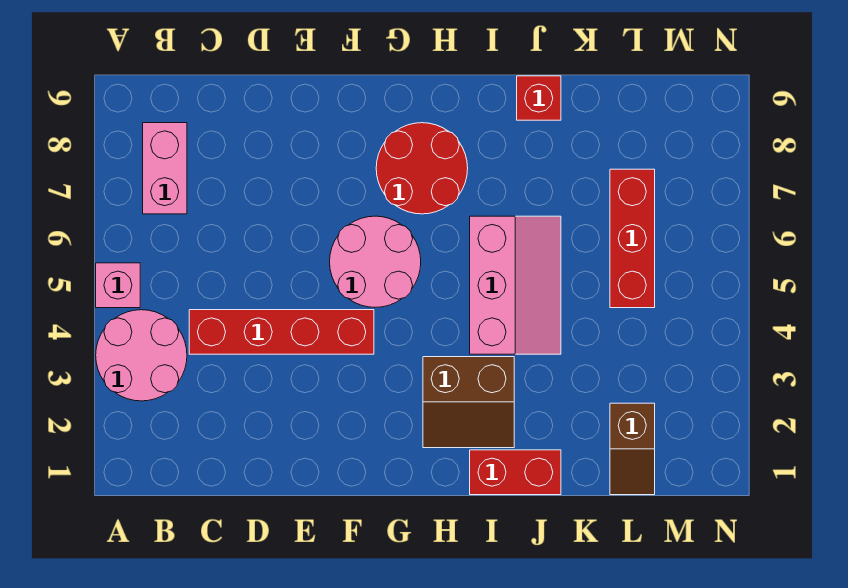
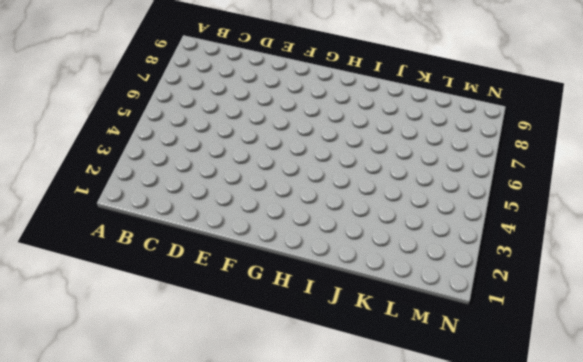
none -> pink 2x2 round brick [96,310,187,401]
none -> pink 1x1 brick [96,263,140,308]
none -> pink 1x2 brick [143,123,187,214]

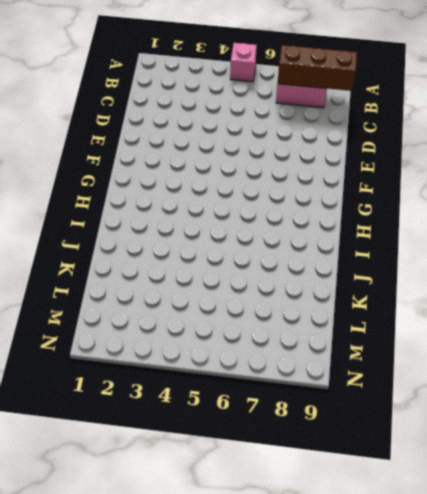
brown 1x3 brick [278,45,357,91] -> none
none -> pink 2x2 round brick [96,310,187,401]
none -> red 1x4 brick [189,310,374,354]
none -> pink 2x2 round brick [330,216,421,307]

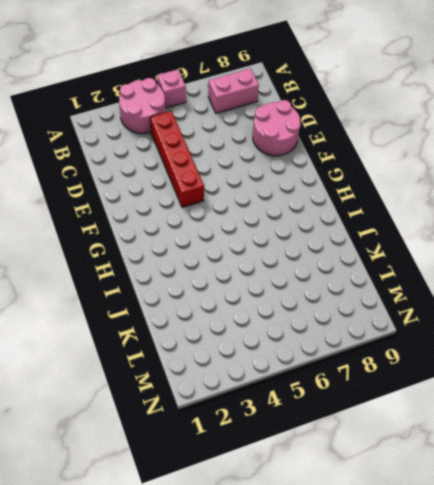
pink 2x2 round brick [253,100,300,156] -> pink 2x2 round brick moved to [330,216,421,307]
none -> red 2x2 round brick [376,123,468,214]
none -> brown 2x2 slope [423,357,514,448]
none -> red 1x2 brick [470,450,561,495]

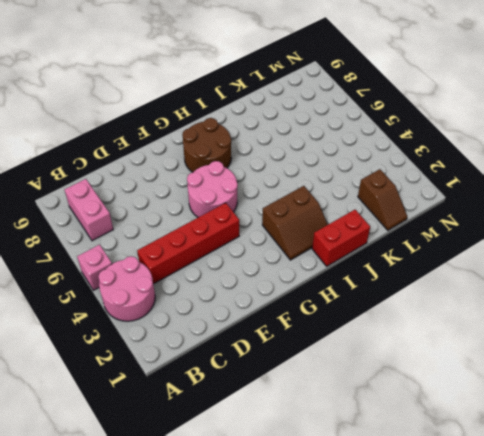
brown 2x2 round brick [182,118,231,172] -> red 2x2 round brick [376,123,468,214]
none -> pink 2x3 slope [470,216,561,354]
none -> red 1x1 brick [517,76,561,120]
none -> red 1x3 brick [610,169,655,308]

